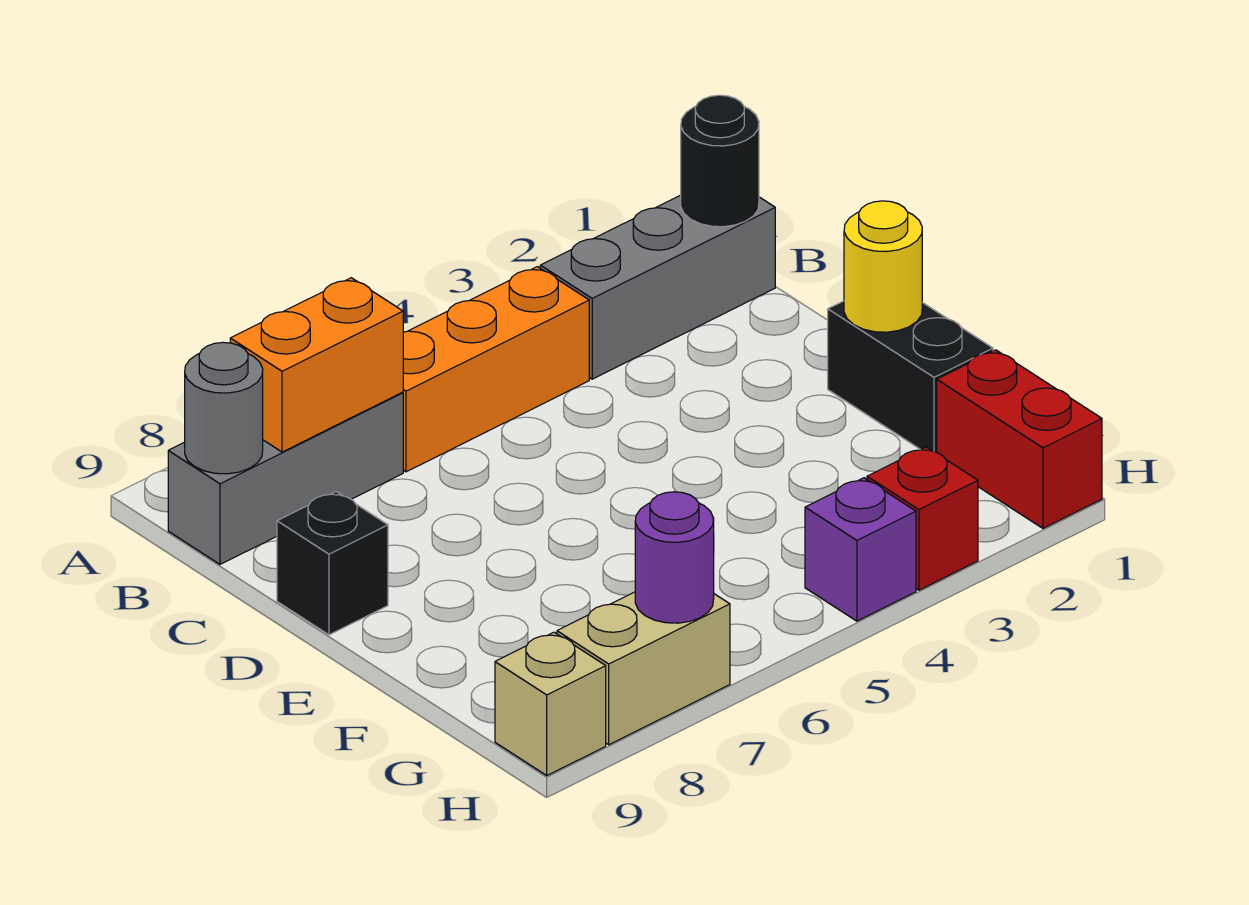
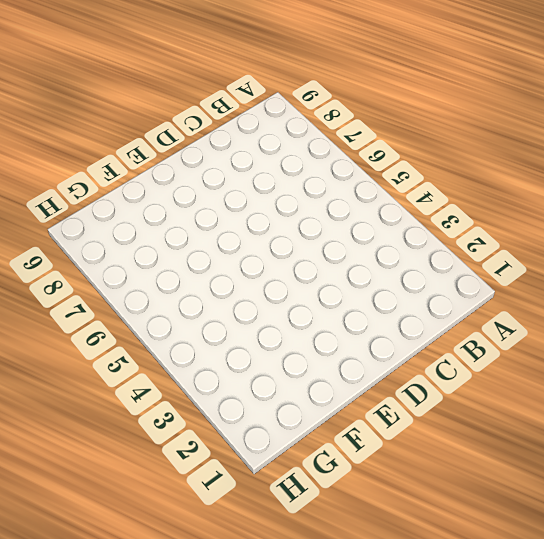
none -> grey 1x3 brick [540,195,775,379]
none -> orange 1x3 brick [403,267,589,472]
none -> grey 1x3 brick [168,392,403,564]

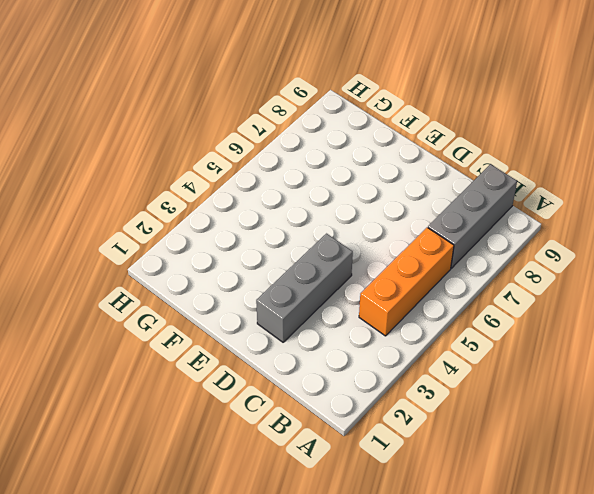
grey 1x3 brick [256,234,353,342] -> grey 1x3 brick moved to [540,195,775,379]
none -> black 1x1 brick [277,492,388,635]
none -> black 1x2 brick [828,301,993,452]
none -> red 1x2 brick [937,350,1102,528]

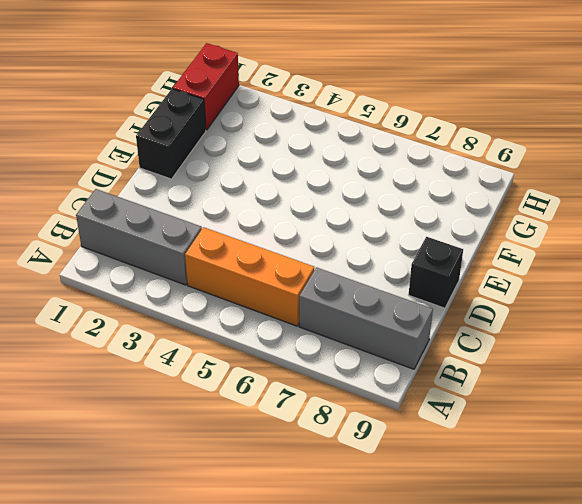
none -> red 1x1 brick [867,447,978,590]
none -> purple 1x1 brick [805,478,916,621]
none -> tan 1x2 brick [557,592,730,745]

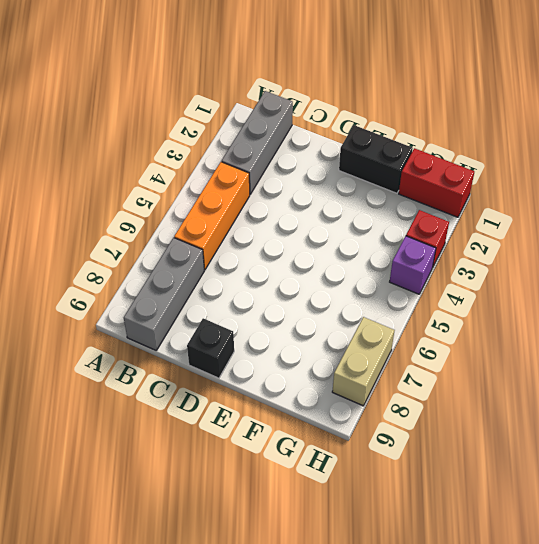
none -> tan 1x1 brick [495,632,606,775]
none -> black 1x1 round brick [681,95,759,227]
none -> orange 1x2 brick [230,278,403,452]

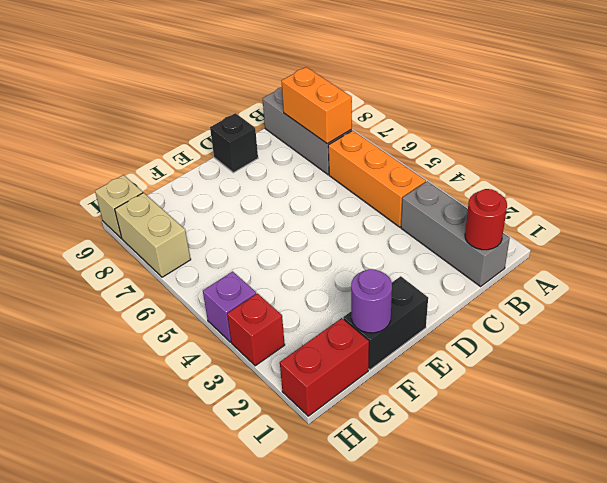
red 1x1 round brick [465,189,507,250] -> black 1x1 round brick [681,95,759,227]
purple 1x1 round brick [351,269,392,333] -> purple 1x1 round brick moved to [635,492,714,623]
none -> grey 1x1 round brick [185,342,263,474]
none -> yellow 1x1 round brick [844,201,922,332]

